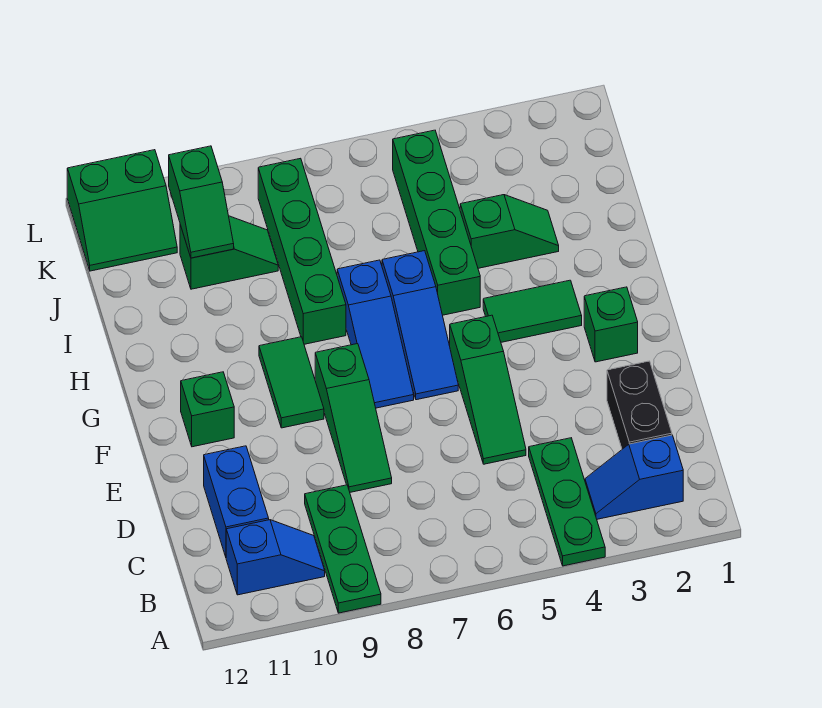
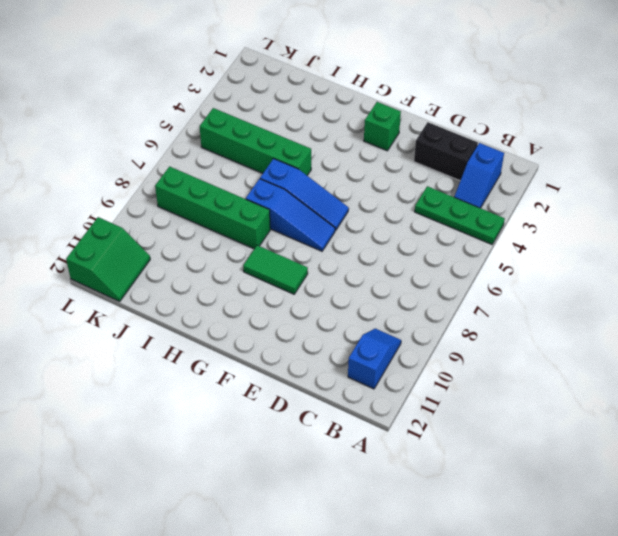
none -> green 1x3 plate [305,485,381,613]
none -> blue 1x2 brick [204,446,269,557]
none -> green 1x3 slope [450,315,526,464]

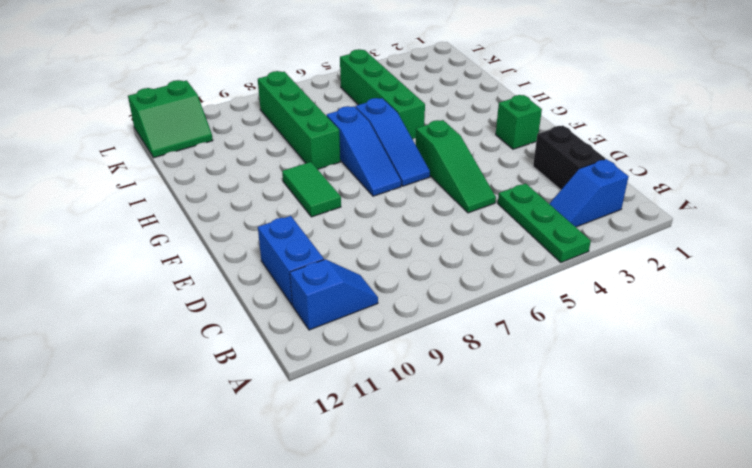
none -> green 1x3 plate [305,485,381,613]
none -> green 1x3 slope [315,344,392,492]
none -> green 1x1 brick [181,372,234,447]

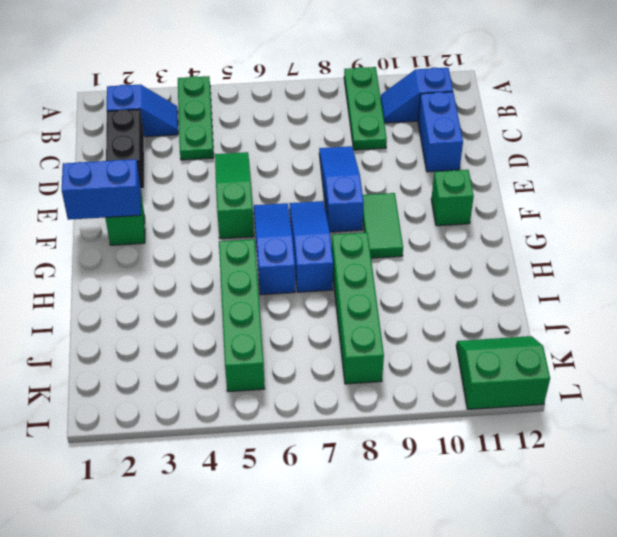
blue 1x3 slope [319,146,364,232] -> green 1x3 slope [315,344,392,492]
blue 1x2 brick [62,159,141,220] -> none
none -> green 1x2 tile [483,280,582,342]
none -> green 1x2 slope [460,195,559,268]
none -> green 1x2 slope [180,216,278,289]

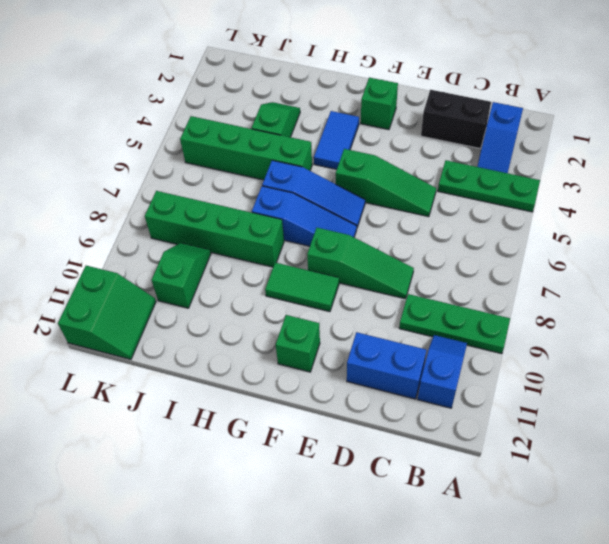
blue 1x2 tile [314,111,359,169] -> green 1x2 tile [483,280,582,342]
none -> green 1x2 slope [169,146,234,258]

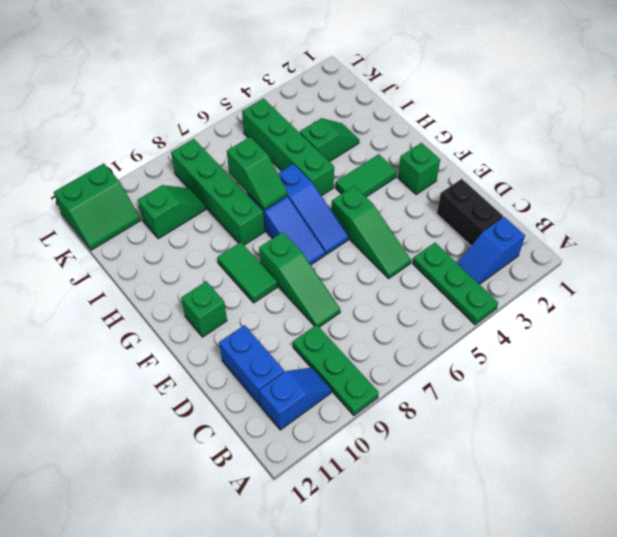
green 1x2 slope [227,137,287,210] -> green 1x2 slope moved to [169,146,234,258]

